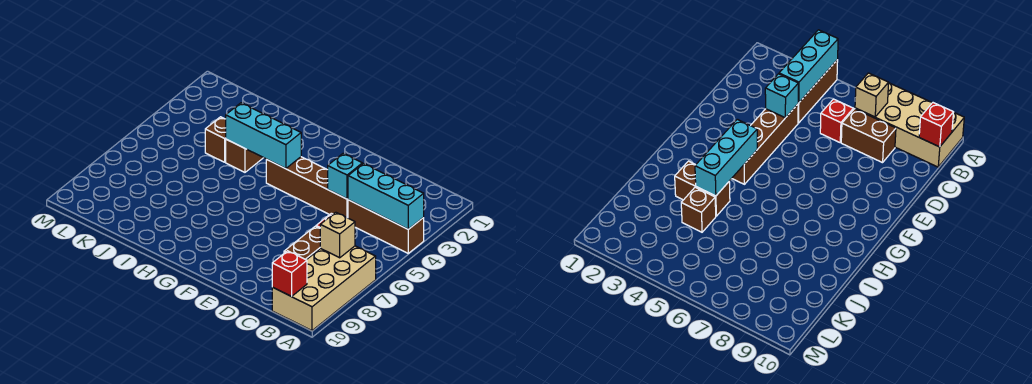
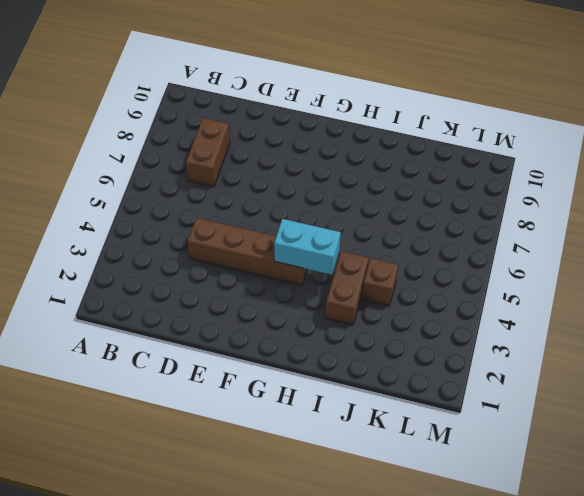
cyan 1x2 brick [274,219,341,275] -> cyan 1x3 brick [226,103,301,169]
none -> brown 1x3 brick [348,200,424,253]
none -> tan 2x4 brick [272,246,376,331]
none -> red 1x1 brick [820,99,853,142]

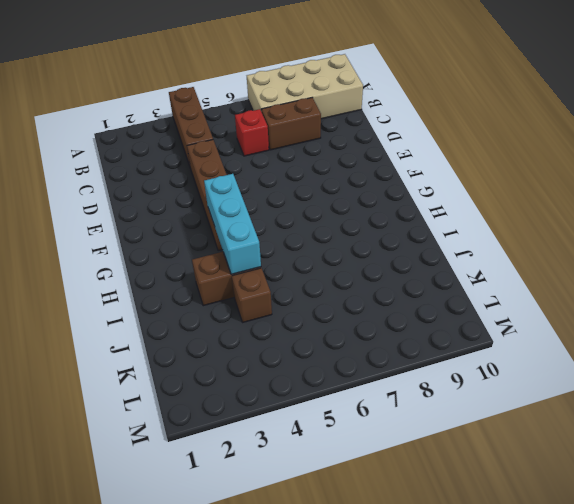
none -> cyan 1x3 brick [348,164,424,229]
none -> tan 1x1 brick [320,212,355,258]
none -> red 1x1 brick [272,251,307,296]

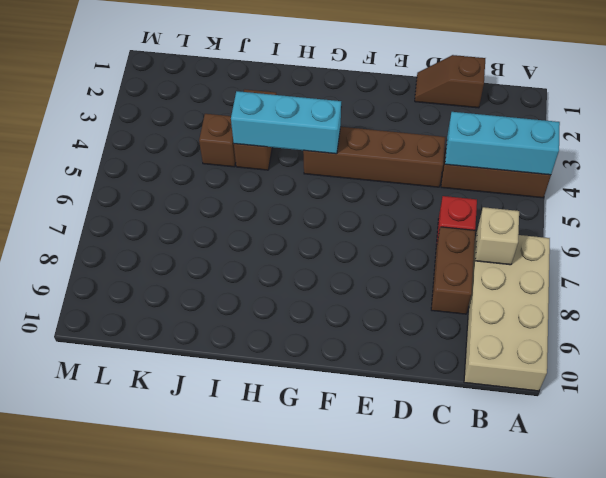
brown 1x2 slope [415,55,485,108] -> none
none -> red 1x1 brick [272,251,307,296]
none -> cyan 1x1 brick [328,154,362,199]

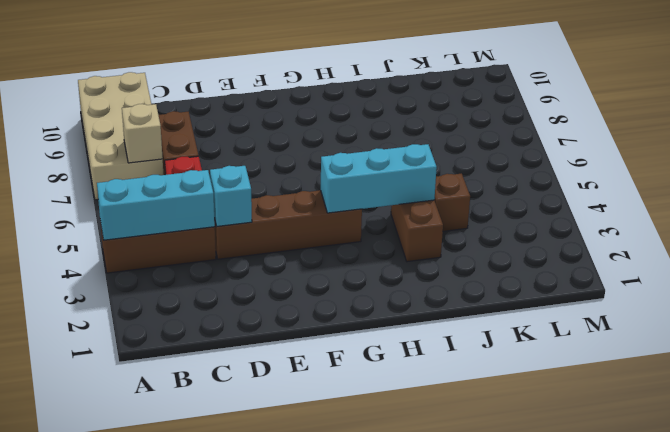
none -> red 1x1 brick [272,251,307,296]

